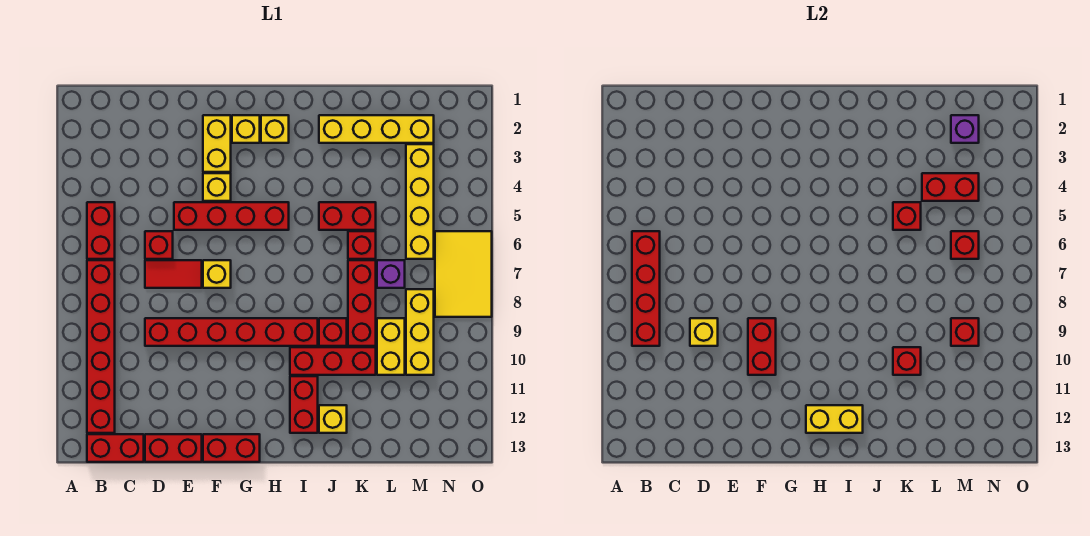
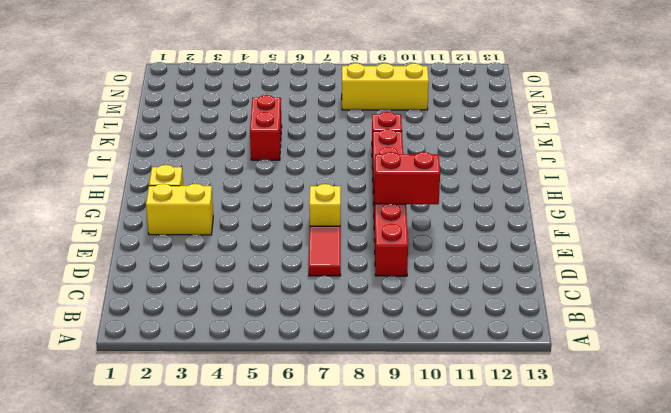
none -> red 1x2 brick [87,202,115,259]
none -> red 1x6 brick [87,260,115,433]
none -> red 1x2 brick [87,434,144,462]
none -> red 1x1 brick [145,231,173,259]

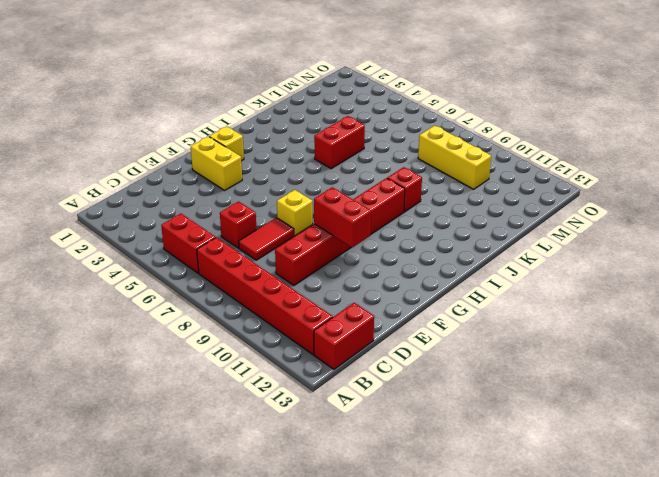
none -> red 1x2 brick [145,434,202,462]
none -> red 1x4 brick [174,202,289,230]
none -> yellow 1x1 brick [203,173,231,201]
none -> red 1x2 brick [203,434,260,462]

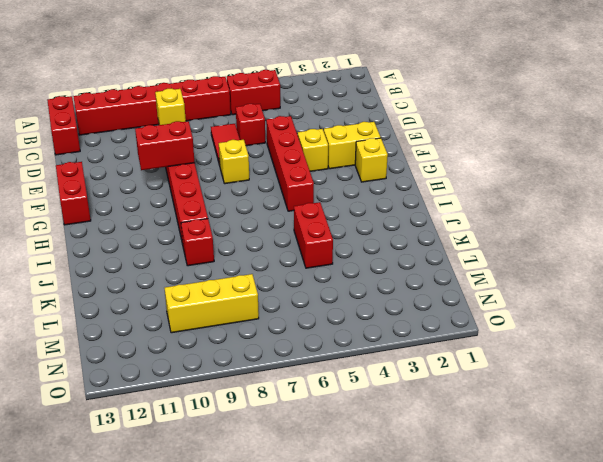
none -> red 1x2 brick [145,434,202,462]
none -> yellow 1x1 brick [261,115,289,143]
none -> red 1x3 brick [290,347,376,375]
none -> red 1x2 brick [290,376,318,433]

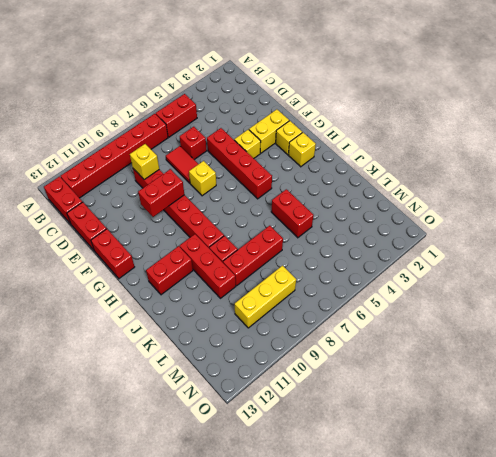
none -> yellow 1x4 brick [319,115,434,143]
none -> yellow 1x1 brick [319,405,347,433]
none -> red 1x1 brick [348,231,376,259]
none -> purple 1x1 brick [377,260,405,288]

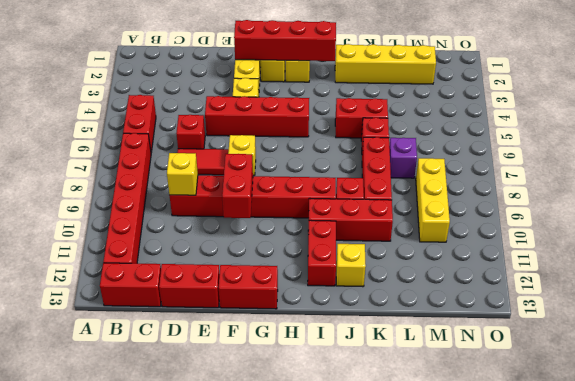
red 1x4 brick [234,20,336,61] -> red 1x4 brick turned to [632,231,660,346]
none -> yellow 1x2 brick [377,318,405,375]
none -> yellow 1x4 brick [406,144,434,259]
none -> yellow 2x3 tile [435,231,492,317]
none -> yellow 1x2 brick [806,405,863,433]

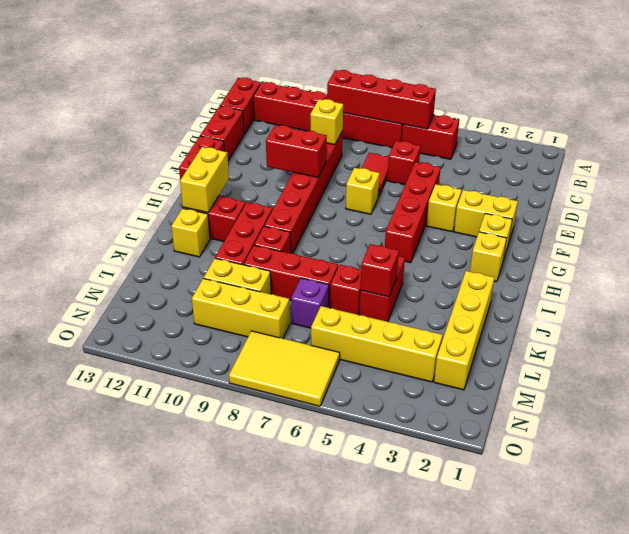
none -> red 1x1 brick [893,347,921,375]
none -> red 1x2 brick [922,173,979,201]
none -> purple 1x1 brick [951,115,979,143]
none -> red 1x1 brick [951,231,979,259]

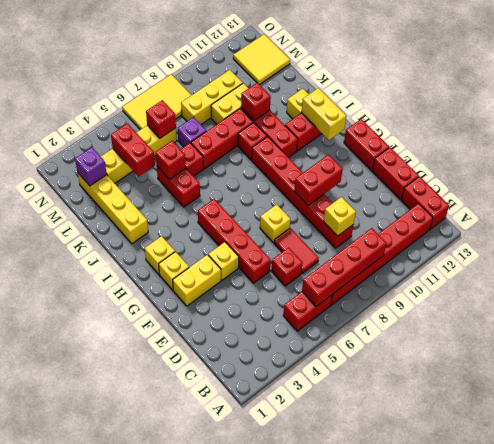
yellow 2x2 tile [233,34,290,85] -> none
none -> red 1x1 brick [951,318,979,346]

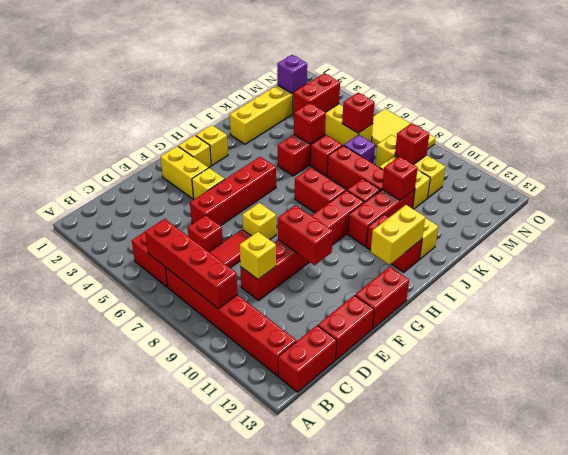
red 1x2 brick [295,168,345,213] -> none

